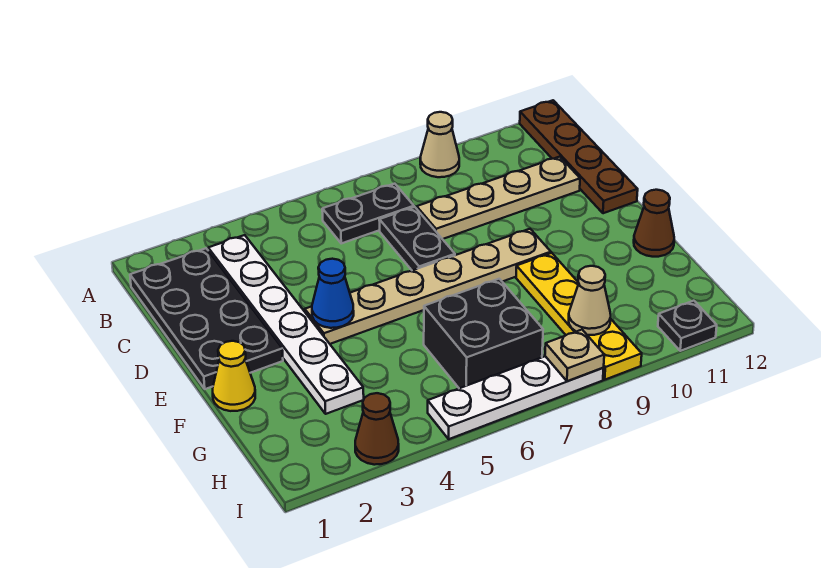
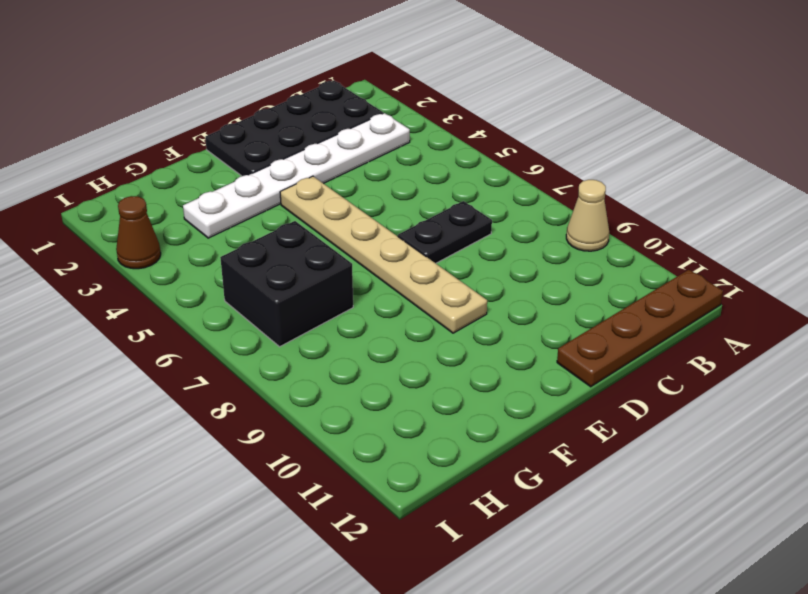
none -> black 1x2 plate [322,184,414,243]
none -> tan 1x4 plate [417,157,580,239]
none -> yellow 1x1 cone [213,341,255,411]

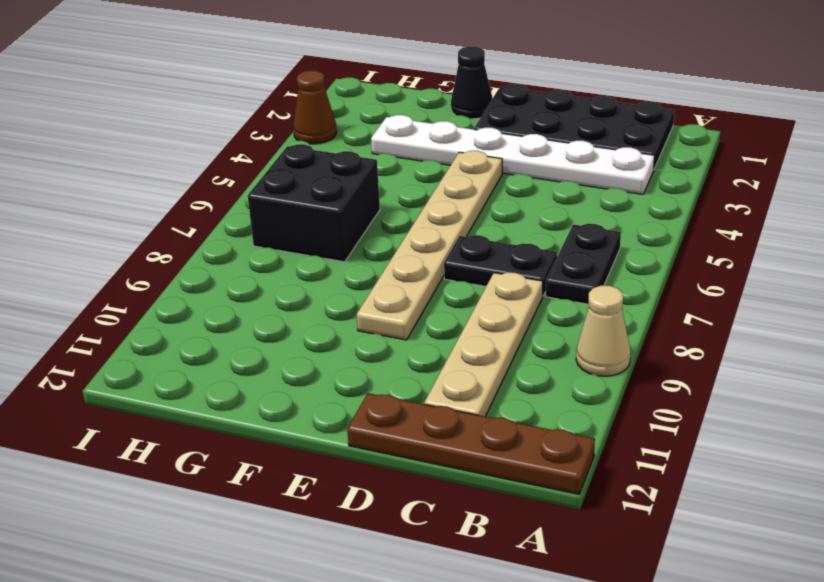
black 1x1 cone [451,47,493,119] -> yellow 1x1 cone [213,341,255,411]
none -> yellow 1x4 plate [516,253,642,380]
none -> brown 1x1 cone [634,190,674,257]
none -> white 1x4 plate [428,356,604,439]

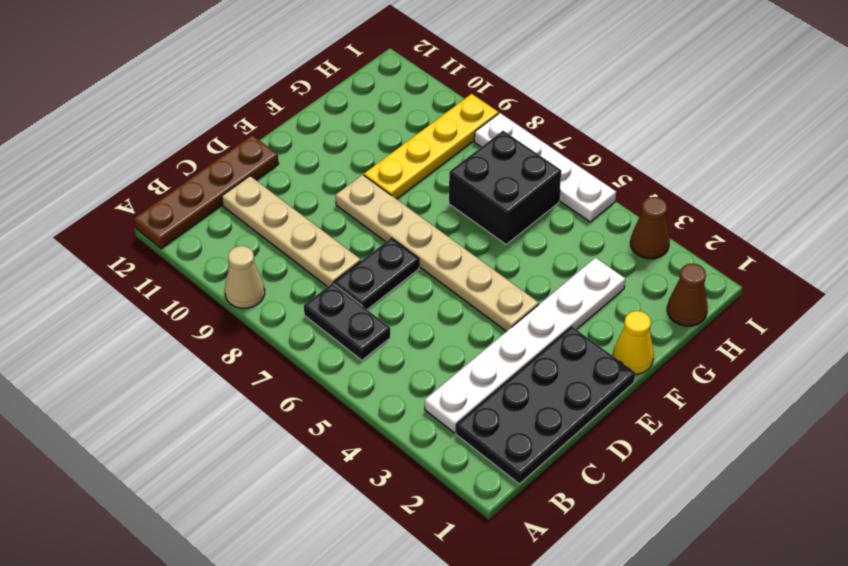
brown 1x1 cone [667,263,708,326] -> brown 1x1 cone moved to [634,190,674,257]
none -> black 1x1 plate [658,301,717,351]
none -> blue 1x1 cone [312,259,354,328]
none -> tan 1x1 cone [569,266,611,335]

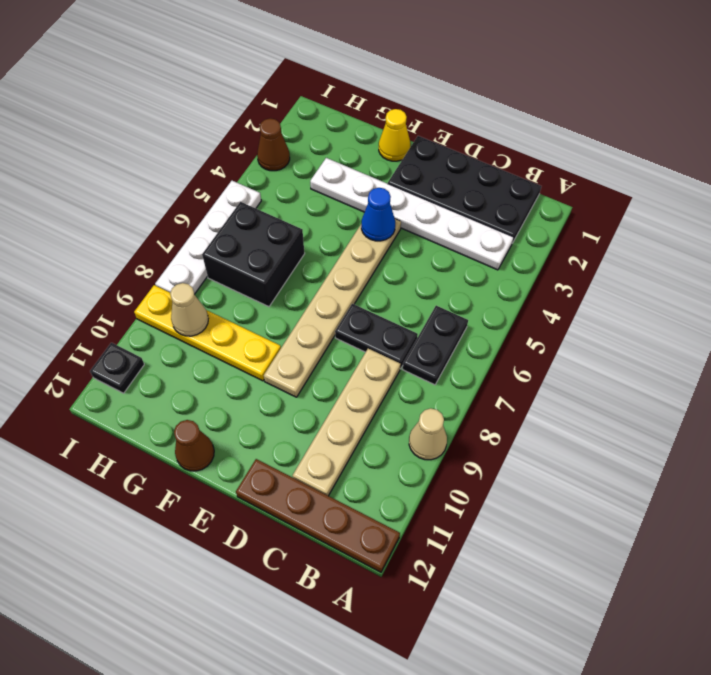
none -> tan 1x1 plate [545,330,604,381]

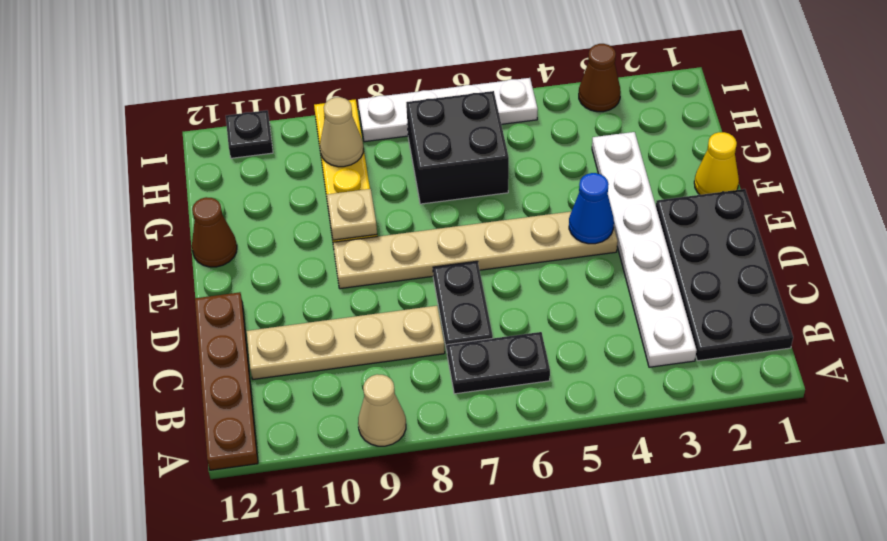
tan 1x1 plate [327,189,377,240] -> tan 1x1 plate moved to [545,330,604,381]

